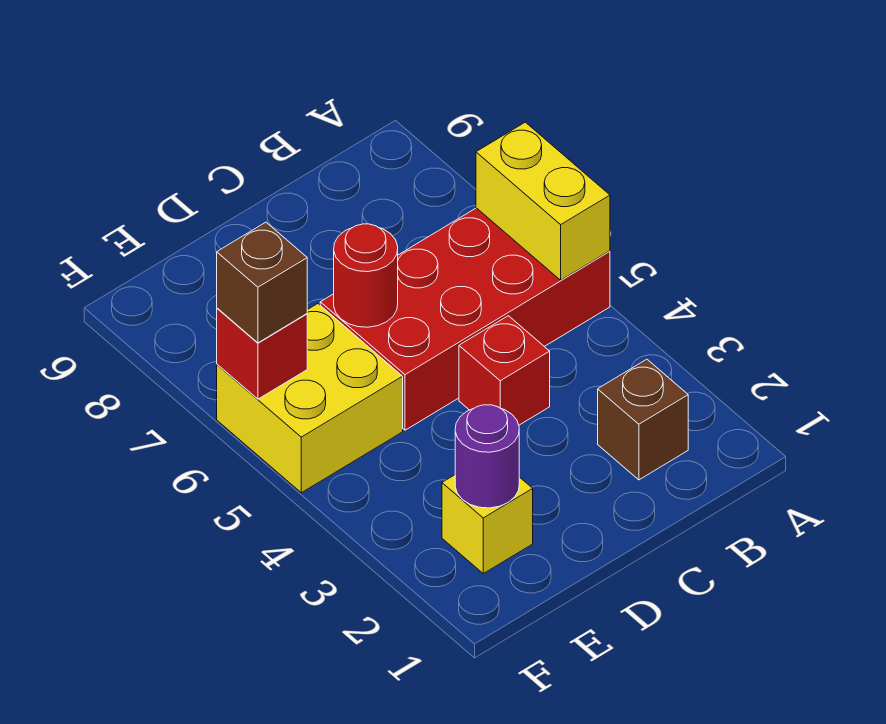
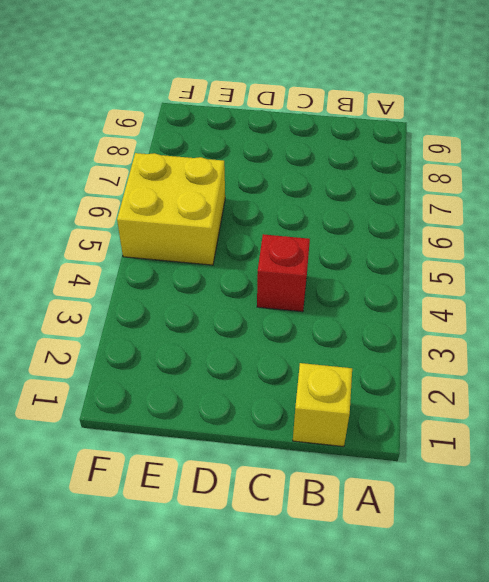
yellow 1x1 brick [293,363,352,447] -> yellow 1x1 brick moved to [442,475,533,573]
none -> red 2x4 brick [320,208,610,430]
none -> brown 1x1 brick [598,359,688,480]

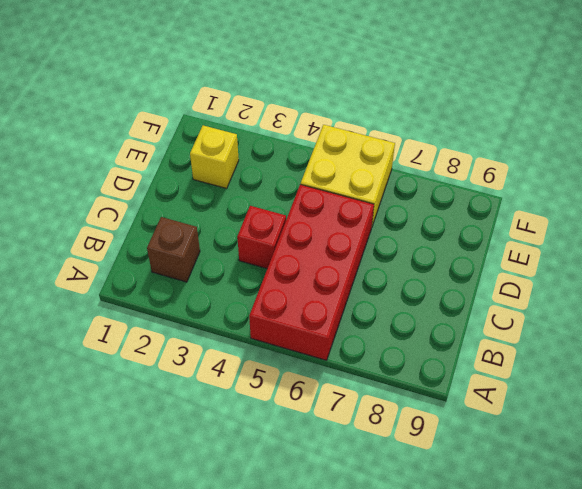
none -> yellow 1x2 brick [476,122,610,280]
none -> red 1x1 round brick [334,224,398,327]

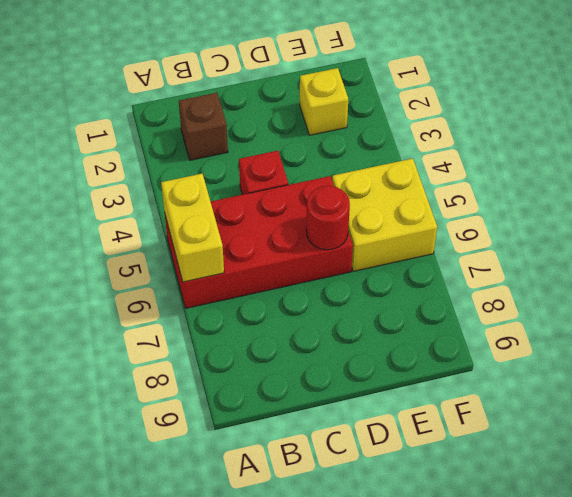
none -> purple 1x1 round brick [455,405,519,508]
none -> red 1x1 brick [217,308,307,399]

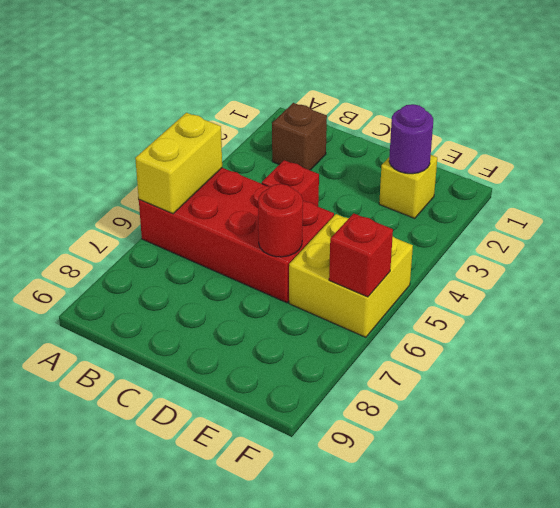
none -> brown 1x1 brick [217,222,307,343]

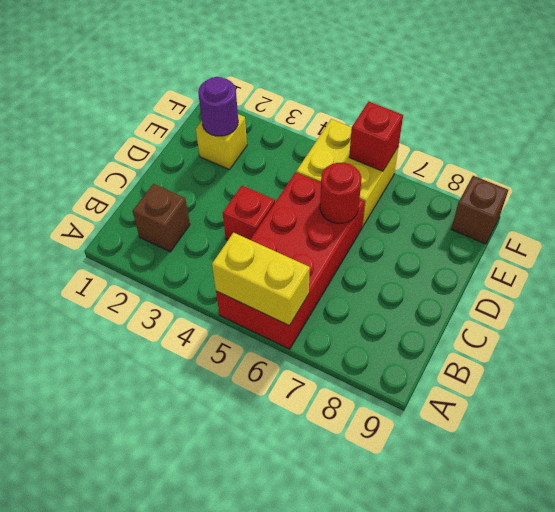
brown 1x1 brick [452,176,508,244] -> brown 1x1 brick moved to [217,222,307,343]

